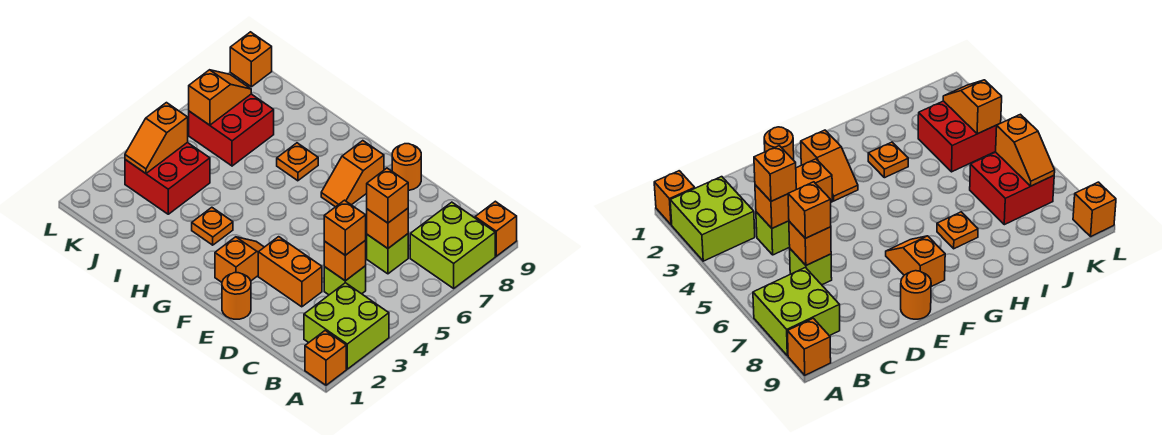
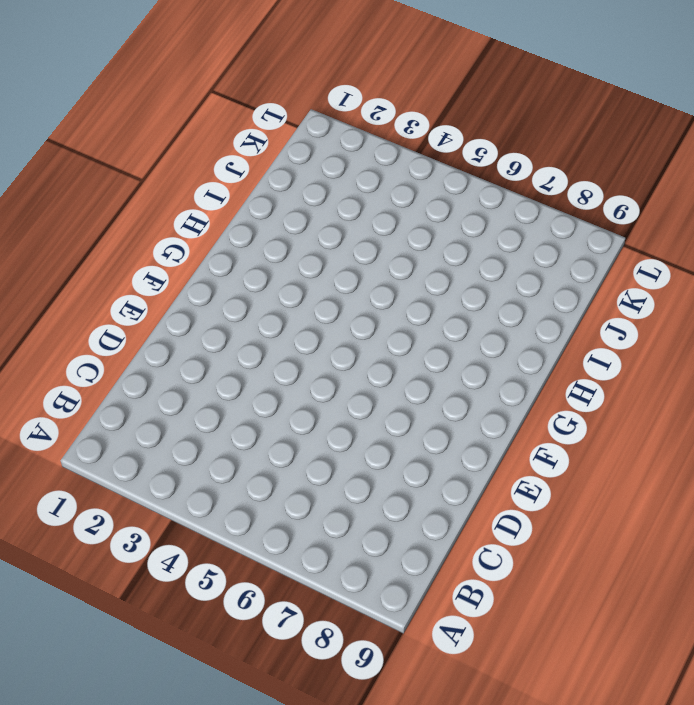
none -> orange 1x1 brick [305,331,346,385]
none -> lime 2x2 brick [304,283,389,369]
none -> lime 2x2 brick [410,202,495,288]

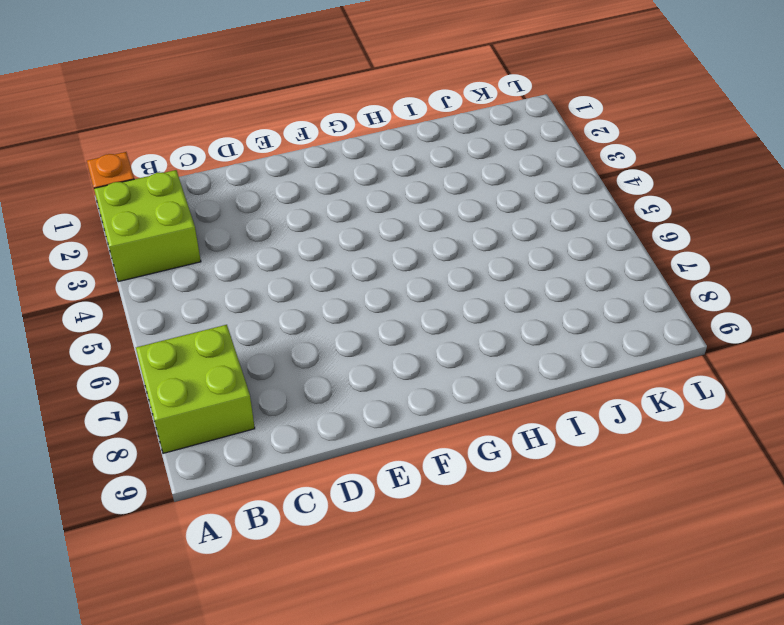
none -> orange 1x1 brick [475,201,517,256]
none -> lime 1x1 brick [324,266,366,295]
none -> lime 1x1 brick [367,234,408,274]

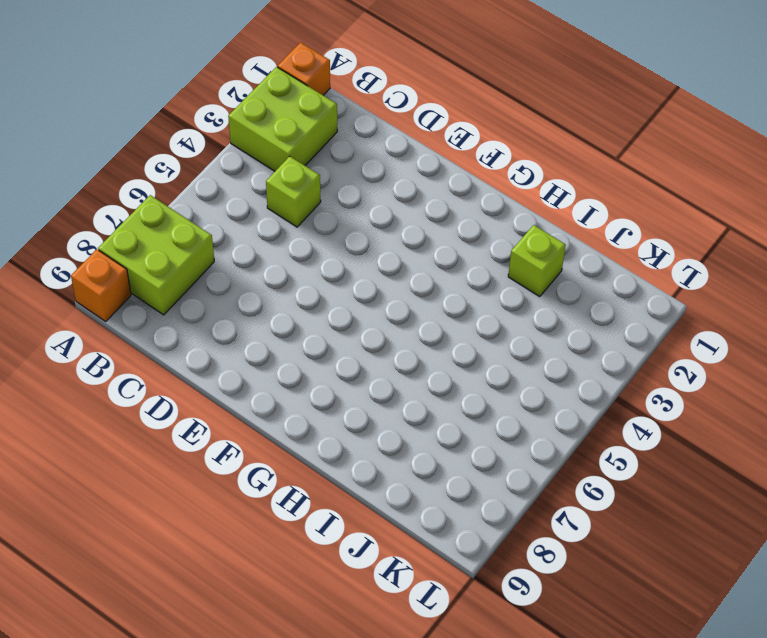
lime 1x1 brick [508,225,566,297] -> lime 1x1 brick moved to [367,234,408,274]
none -> orange 1x2 brick [258,237,322,307]
none -> orange 1x1 round brick [222,273,251,319]
none -> orange 1x1 round brick [392,144,421,190]

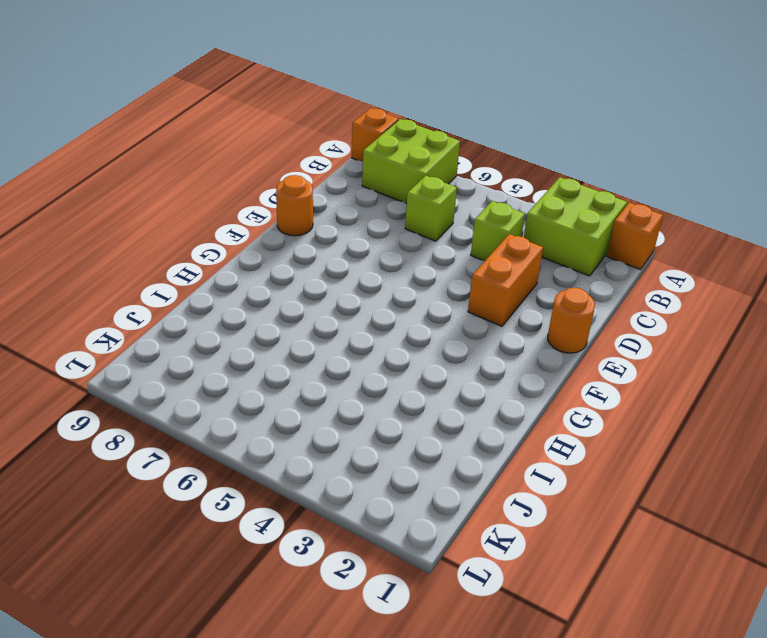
none -> orange 1x2 slope [215,237,264,282]
none -> orange 1x2 slope [321,141,384,207]
none -> orange 1x1 plate [192,207,233,245]

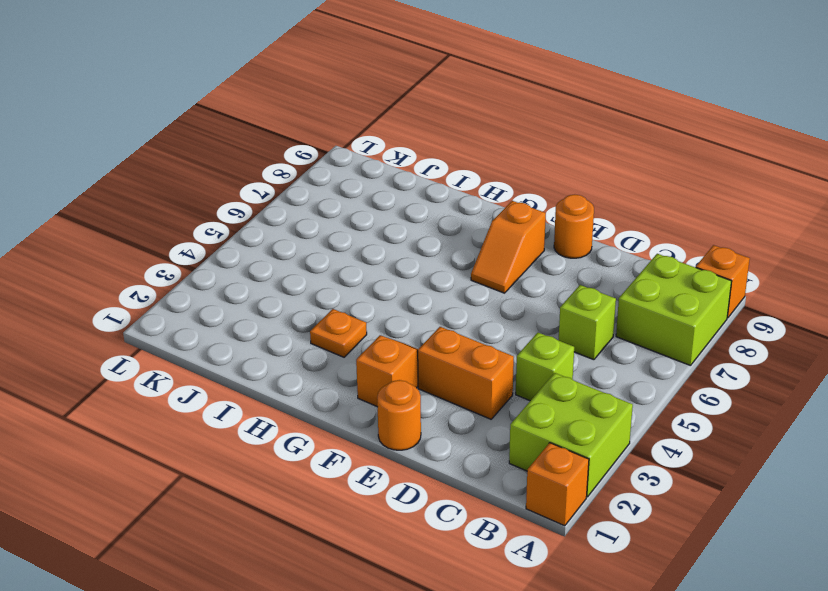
none -> orange 1x1 plate [277,143,318,181]
none -> red 2x2 brick [125,142,210,214]
none -> red 2x2 brick [189,94,274,166]

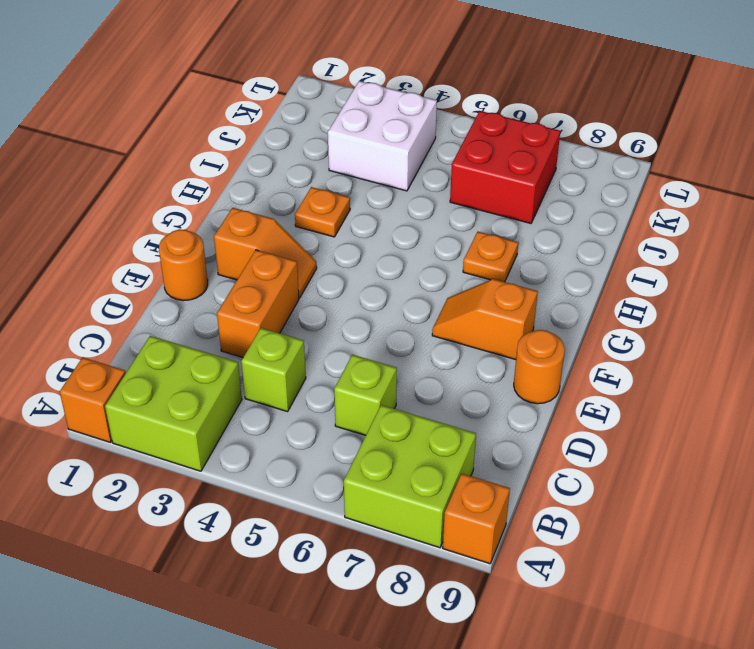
white 2x2 brick [328,81,437,191] -> red 2x2 brick [125,142,210,214]
none -> orange 1x1 brick [230,32,272,87]
none -> orange 1x1 brick [324,240,366,281]
none -> orange 1x1 brick [367,208,408,248]

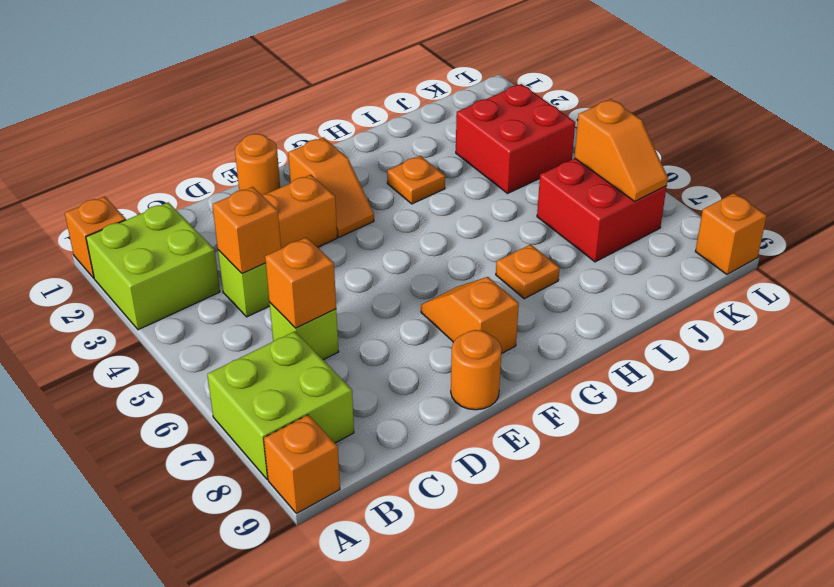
none -> orange 1x2 slope [125,103,188,173]
none -> orange 1x1 brick [324,200,366,255]
none -> orange 1x1 brick [367,168,408,223]

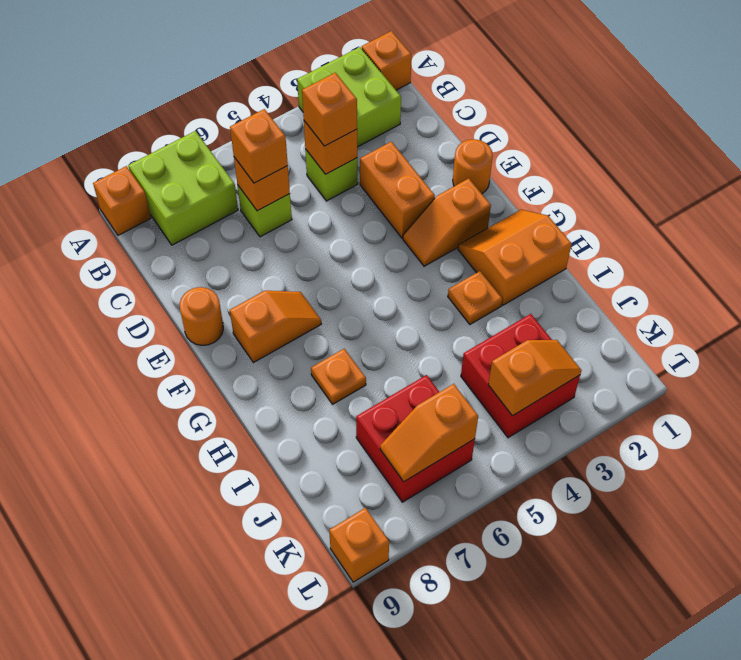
orange 2x2 slope [458,210,572,305] -> none

